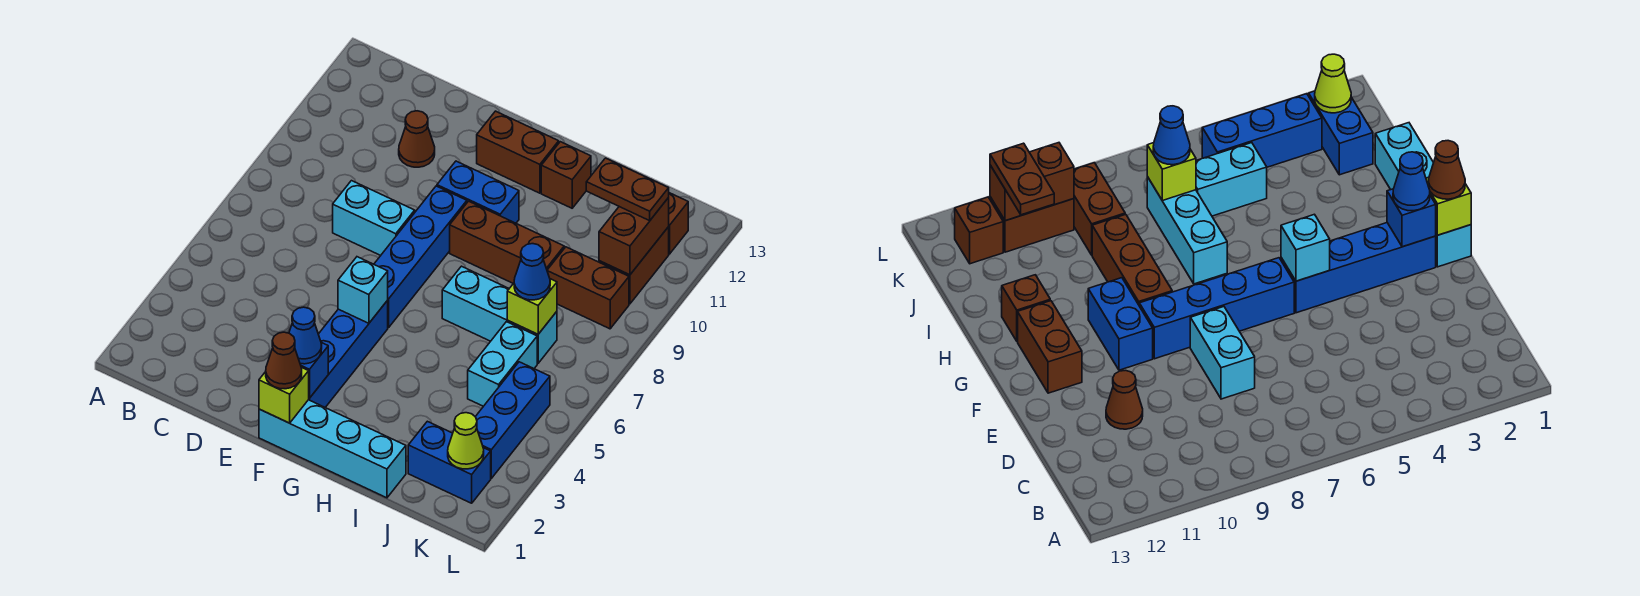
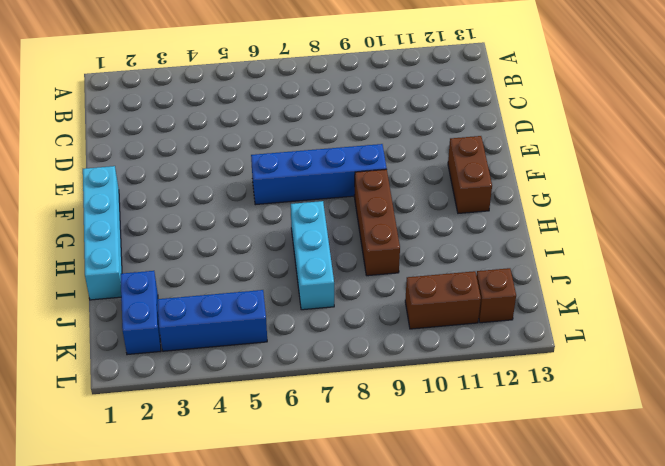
none -> cyan 1x2 brick [333,181,415,256]
none -> brown 1x1 cone [399,111,435,167]
none -> blue 1x4 brick [309,300,388,407]

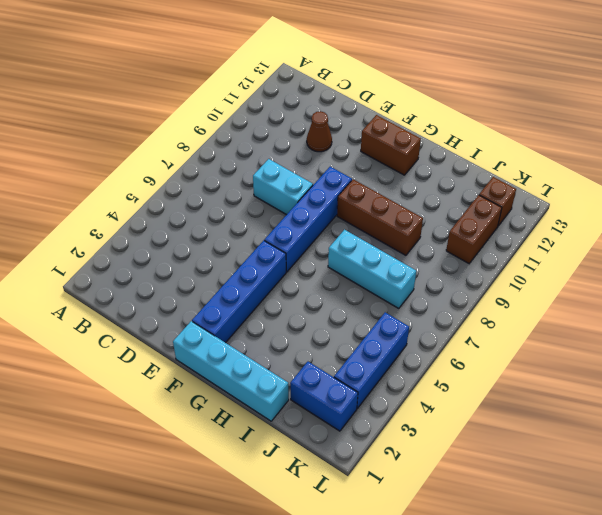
none -> blue 1x2 brick [437,161,519,223]
none -> brown 1x1 brick [541,142,591,208]
none -> cyan 1x2 brick [468,322,537,406]

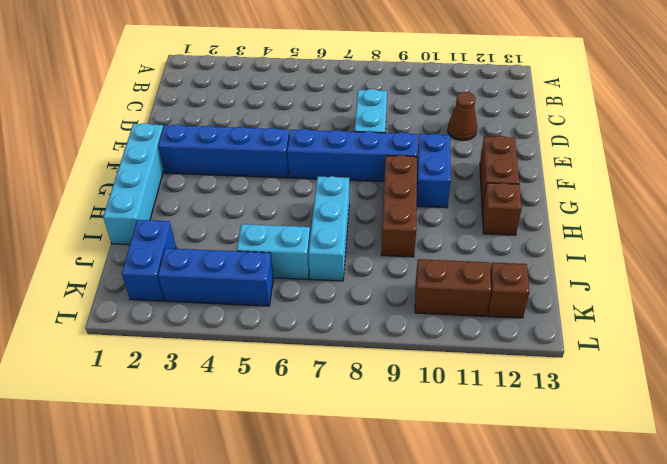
none -> brown 1x2 brick [547,247,629,329]
none -> lime 1x1 brick [259,367,309,423]
none -> blue 1x1 brick [300,343,328,398]

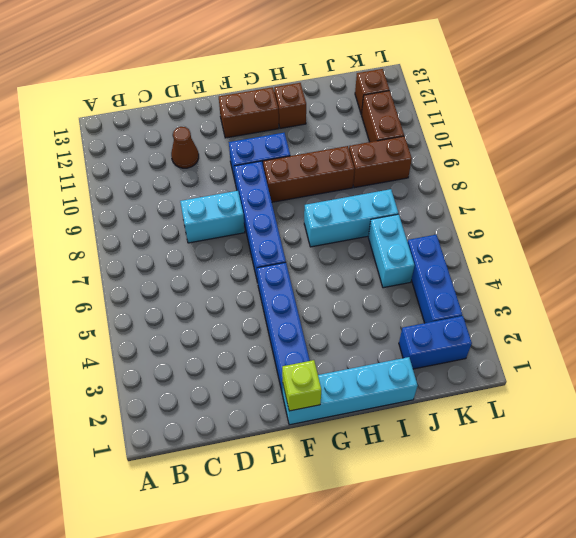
none -> blue 1x1 brick [300,343,328,398]
none -> cyan 1x1 brick [338,257,388,323]
none -> lime 1x1 brick [507,279,557,334]

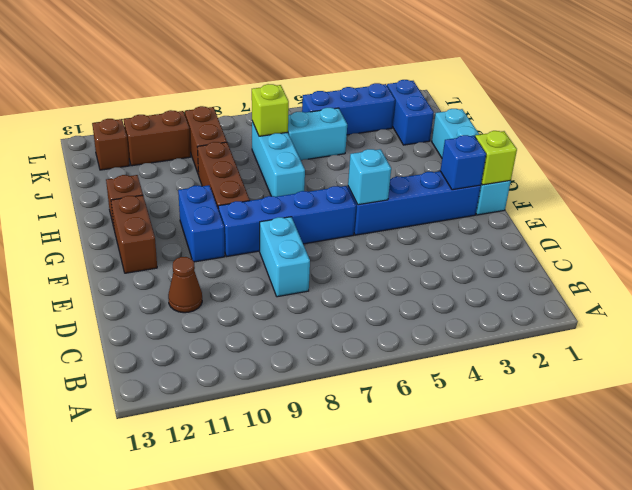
none -> lime 1x1 cone [448,413,484,469]
none -> brown 1x2 brick [599,198,669,275]
none -> brown 1x1 cone [266,332,302,389]

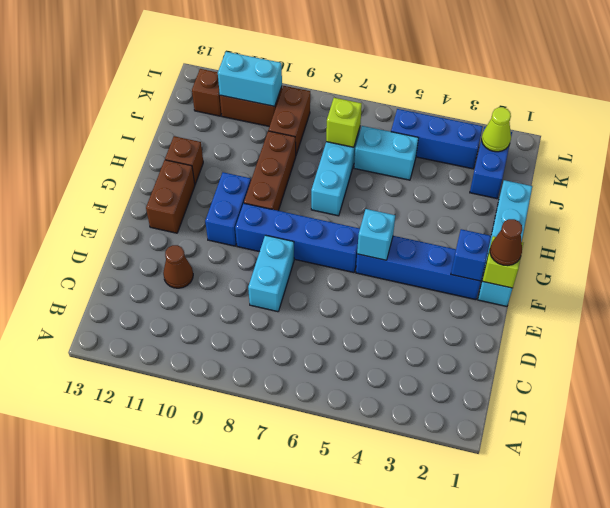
cyan 1x2 brick [218,52,282,106] -> brown 1x2 brick [599,198,669,275]
none -> blue 1x1 cone [289,307,322,364]
none -> blue 1x1 cone [514,244,550,300]
none -> brown 1x2 plate [586,158,669,221]

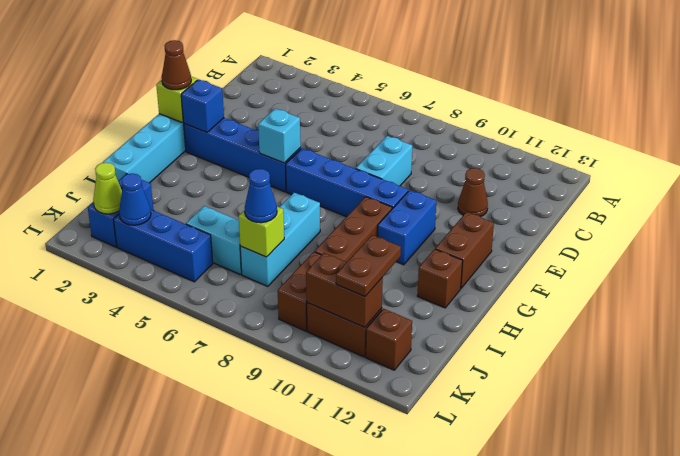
blue 1x1 cone [119,173,151,225] -> blue 1x1 cone moved to [289,307,322,364]

